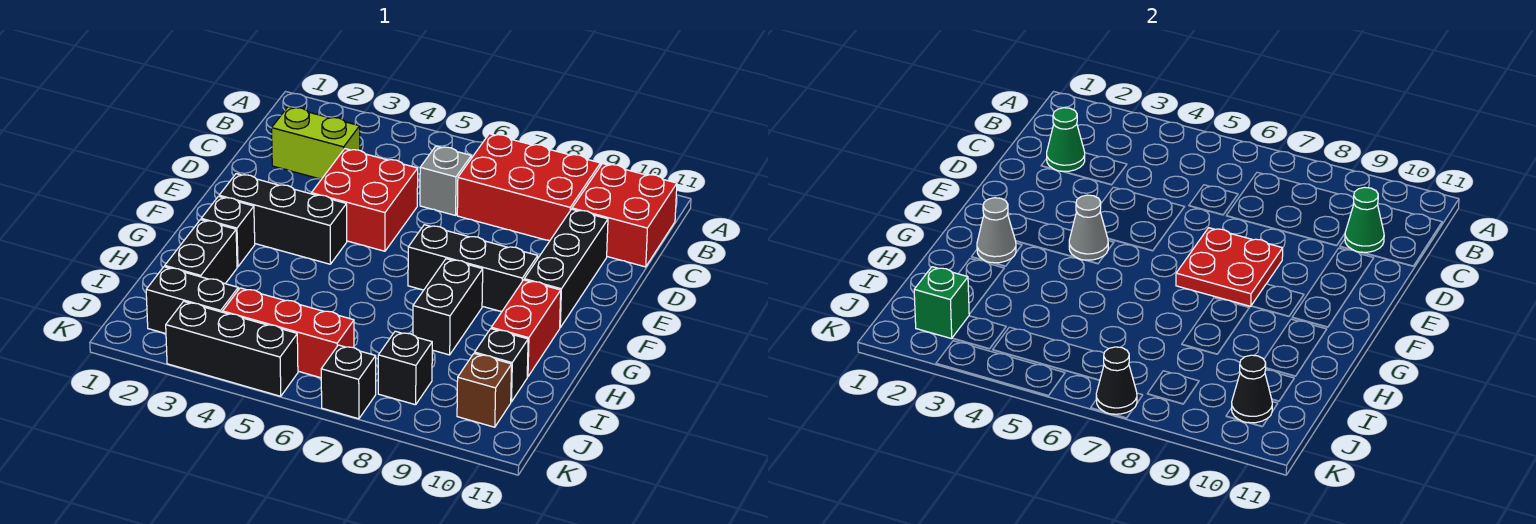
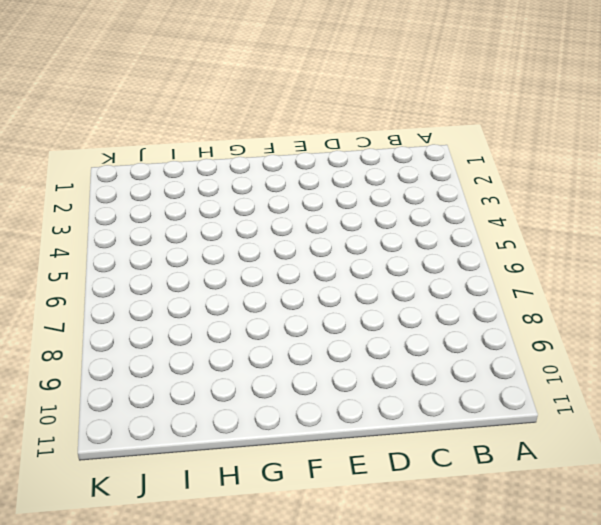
none -> red 2x3 brick [457,134,600,241]
none -> red 2x2 brick [572,164,677,267]
none -> lime 1x2 brick [272,107,360,179]

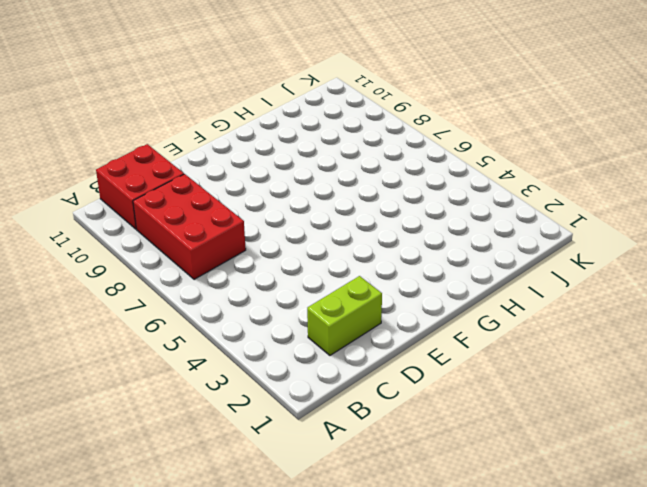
lime 1x2 brick [307,276,382,355] -> lime 1x2 brick turned to [272,107,360,179]
none -> grey 1x1 brick [420,146,471,215]
none -> red 2x2 brick [312,149,418,251]
none -> black 1x3 brick [524,209,608,328]

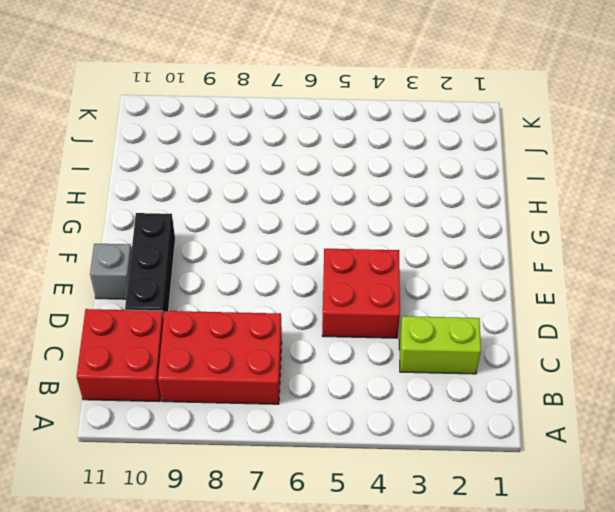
grey 1x1 brick [90,244,132,299] -> grey 1x1 brick moved to [420,146,471,215]
none -> black 1x3 brick [219,174,347,264]
none -> black 1x3 brick [408,225,538,312]
none -> black 1x1 brick [201,196,255,267]

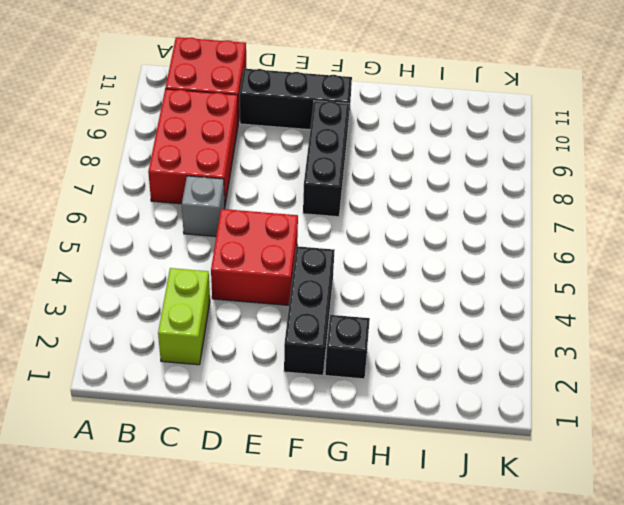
none -> black 1x2 brick [413,259,483,355]
none -> red 1x2 brick [491,280,561,377]
none -> black 1x2 brick [165,220,237,284]

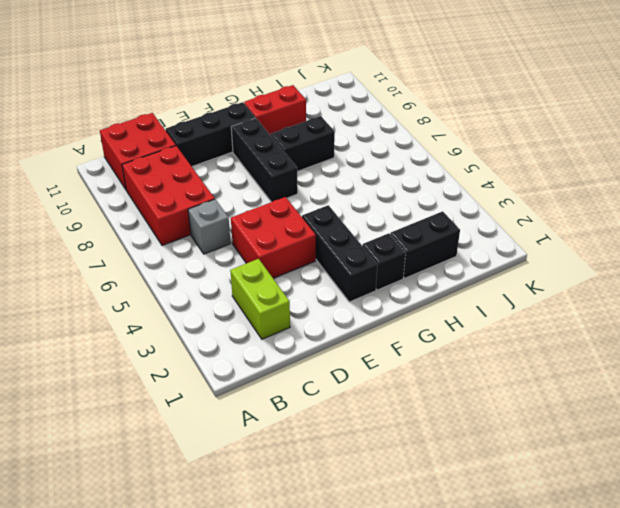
none -> black 1x1 brick [475,329,528,402]
none -> black 1x2 brick [146,267,238,334]
none -> red 1x3 brick [223,288,354,378]

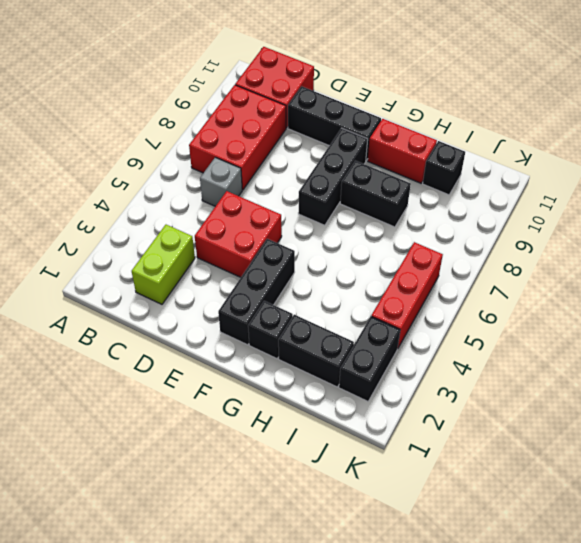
none -> black 1x1 brick [378,331,432,405]
none -> brown 1x1 brick [457,353,512,427]
none -> black 1x3 brick [166,301,298,396]

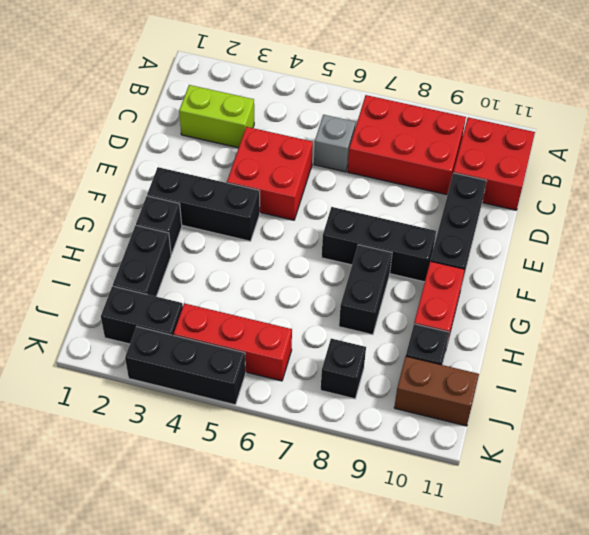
brown 1x2 brick [394,356,479,426] -> brown 1x1 brick [457,353,512,427]
none -> black 1x1 brick [321,345,376,419]
none -> green 1x1 cone [1047,108,1085,171]
none -> green 1x1 cone [1345,187,1384,252]

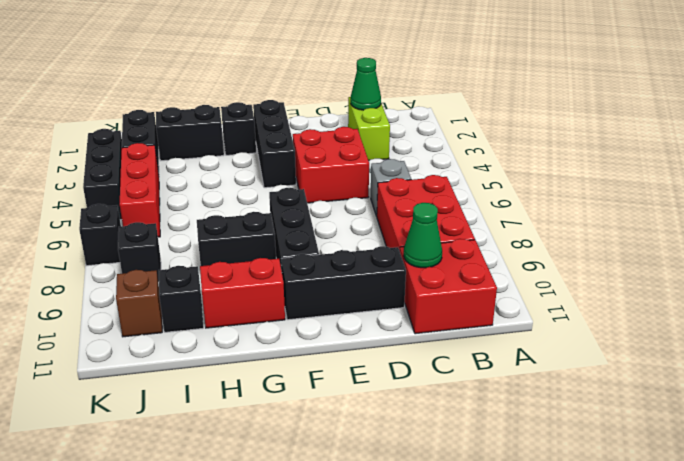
none -> red 2x2 plate [1176,228,1283,306]
none -> grey 1x1 cone [1069,195,1108,260]
none -> grey 1x1 cone [977,198,1016,263]

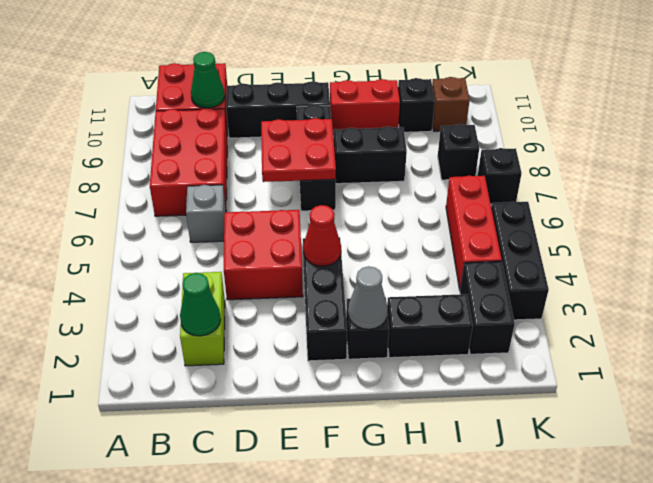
red 1x1 cone [303,205,341,266] -> grey 1x1 cone [1069,195,1108,260]
none -> green 1x1 brick [914,267,969,339]
none -> black 1x1 cone [1232,355,1272,423]
none -> black 1x1 cone [1096,347,1137,415]

